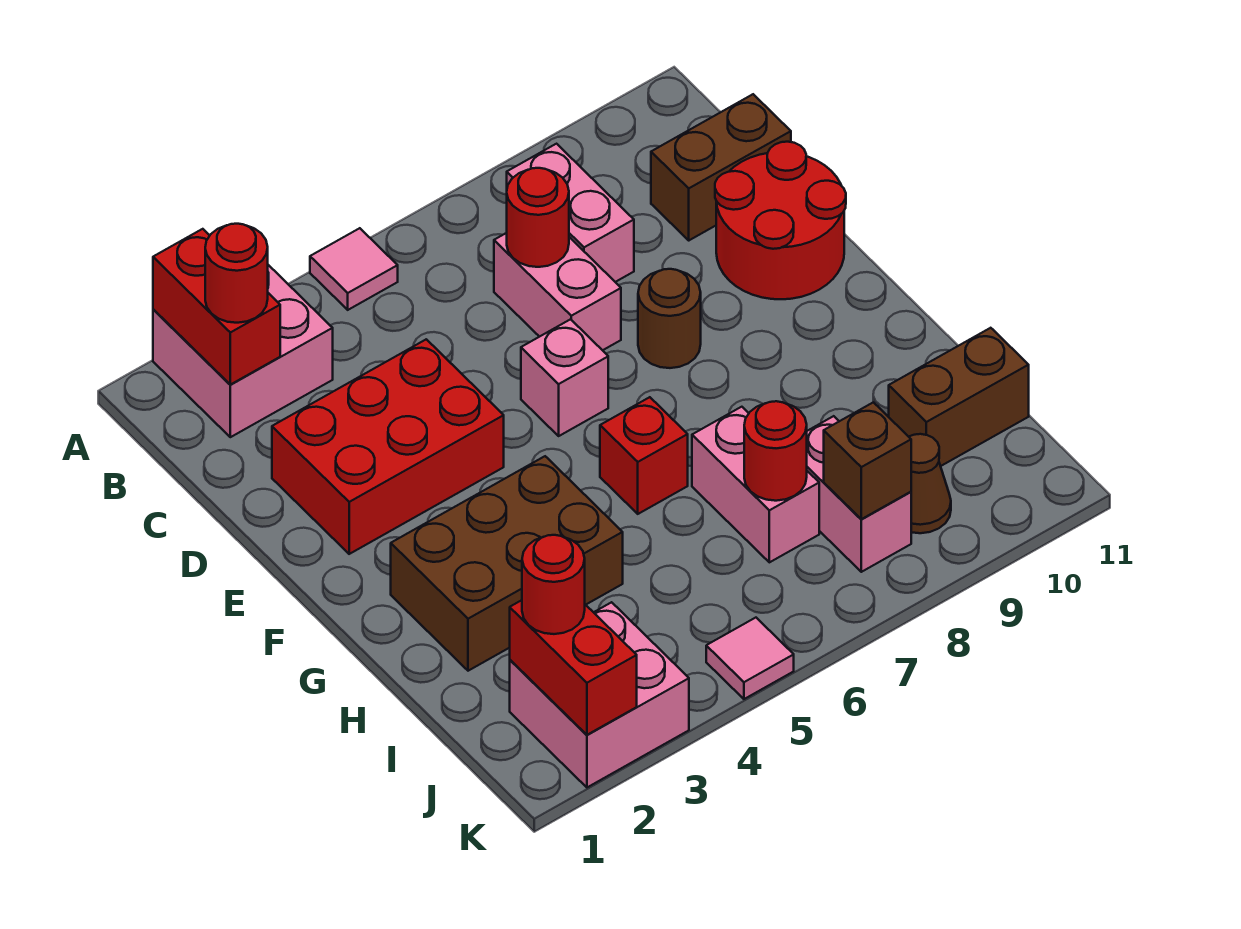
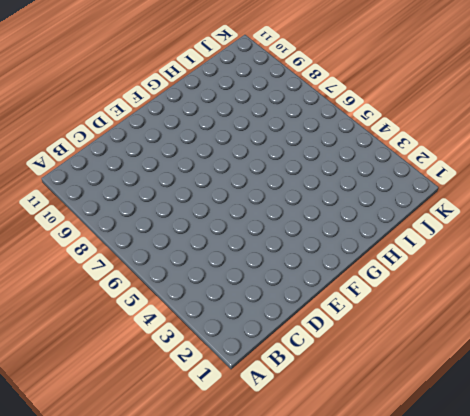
none -> pink 2x2 brick [153,265,333,437]
none -> pink 1x1 tile [310,228,398,310]
none -> pink 1x2 brick [507,144,634,282]

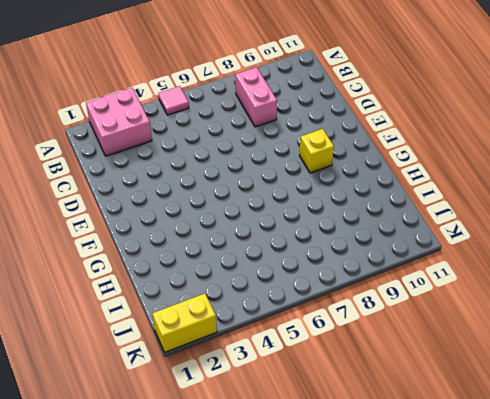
yellow 1x1 brick [299,129,334,173] -> none
yellow 1x2 brick [152,294,217,352] -> pink 2x2 brick [510,602,689,787]
none -> pink 1x2 brick [494,233,621,350]
none -> brown 1x2 brick [651,94,791,240]
none -> red 2x3 brick [272,339,504,554]

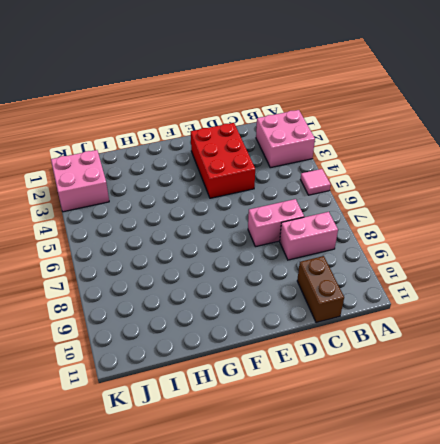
none -> red 2x2 round brick [715,142,846,299]
none -> pink 1x1 brick [521,319,608,436]
none -> brown 1x1 round brick [638,269,701,368]

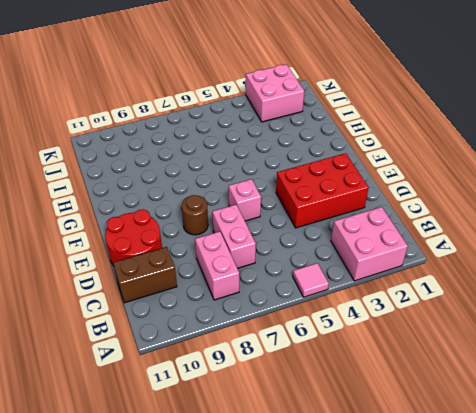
none -> brown 2x3 brick [391,456,623,671]
none -> red 1x1 brick [600,397,688,514]
none -> pink 1x2 brick [692,407,819,562]

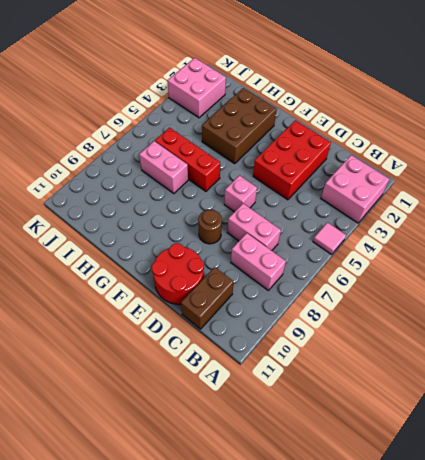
red 1x3 brick [155,128,220,191] -> red 1x1 brick [600,397,688,514]
none -> pink 1x2 brick [807,416,911,572]
none -> brown 1x2 brick [889,328,1029,466]
none -> brown 1x1 cone [909,434,951,533]

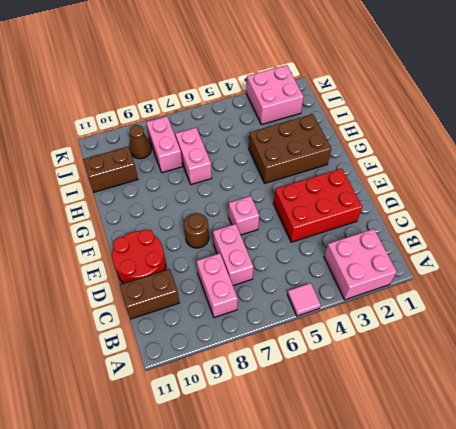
none -> red 1x1 brick [600,397,688,514]
none -> pink 1x1 tile [706,618,794,699]
none -> red 1x2 brick [153,229,280,385]

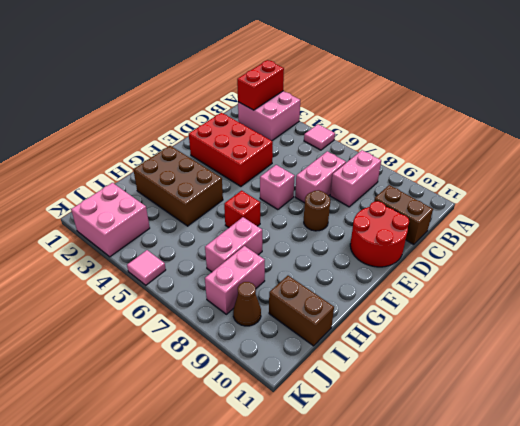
none -> red 1x1 round brick [507,168,569,267]
none -> red 1x1 round brick [744,401,807,501]
none -> red 1x2 brick [510,600,637,735]

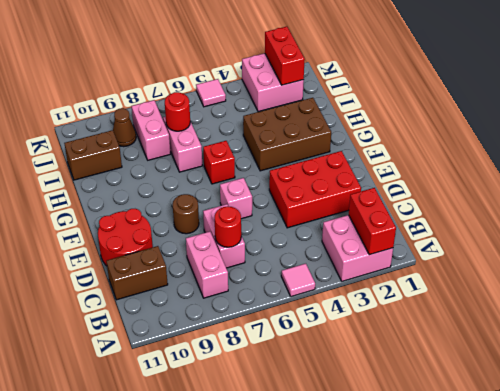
none -> brown 1x1 brick [824,402,911,519]
none -> red 1x1 round brick [205,224,268,323]
none -> red 1x1 round brick [522,535,585,634]

